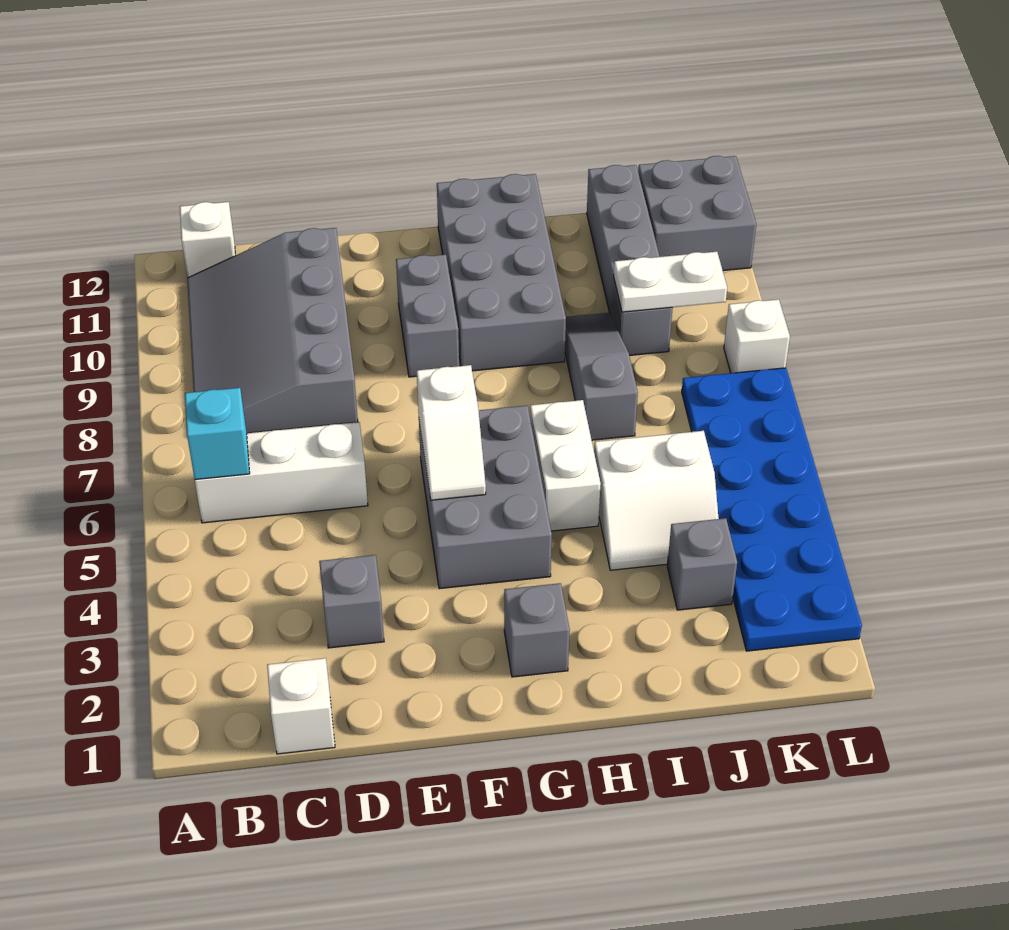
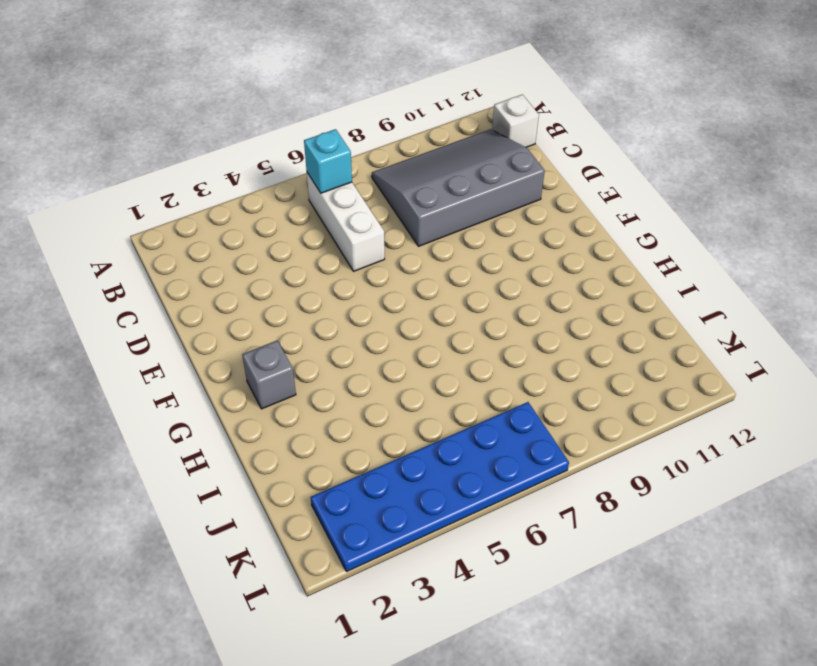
none -> white 1x1 brick [267,658,335,754]
none -> grey 1x1 brick [319,555,384,648]
none -> grey 2x3 brick [419,406,552,589]

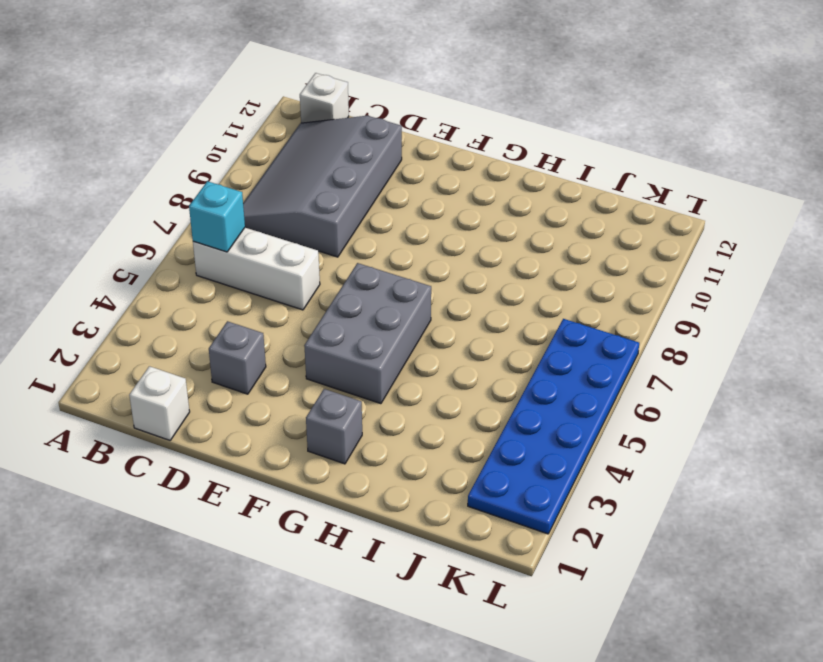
none -> grey 1x2 brick [396,254,459,377]
none -> grey 2x4 brick [437,174,566,371]
none -> white 1x2 brick [530,400,601,531]

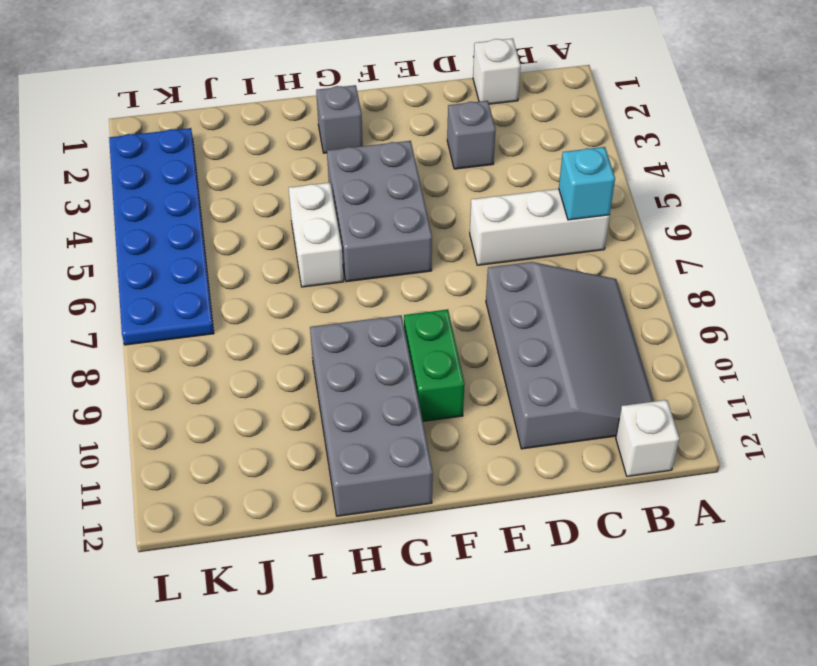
green 1x2 brick [404,309,465,421] -> grey 1x2 brick [396,254,459,377]
none -> white 2x2 slope [594,431,719,570]
none -> grey 1x3 slope [565,313,638,440]
none -> grey 1x1 brick [667,518,737,610]

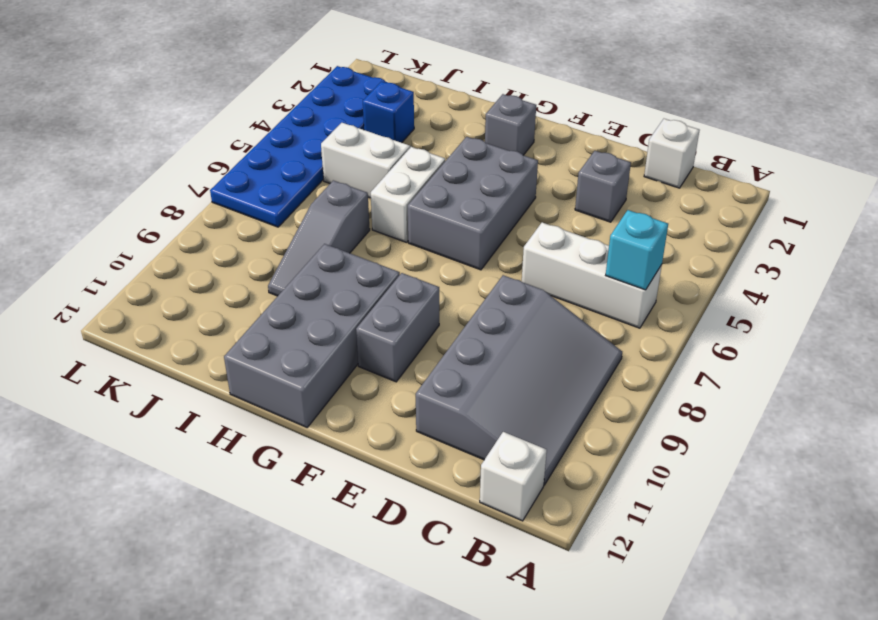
blue 1x1 brick [363,82,414,143] -> grey 1x1 brick [667,518,737,610]
none -> grey 1x4 brick [587,165,673,355]
none -> grey 2x2 brick [638,156,756,271]
none -> white 1x1 brick [724,299,790,373]

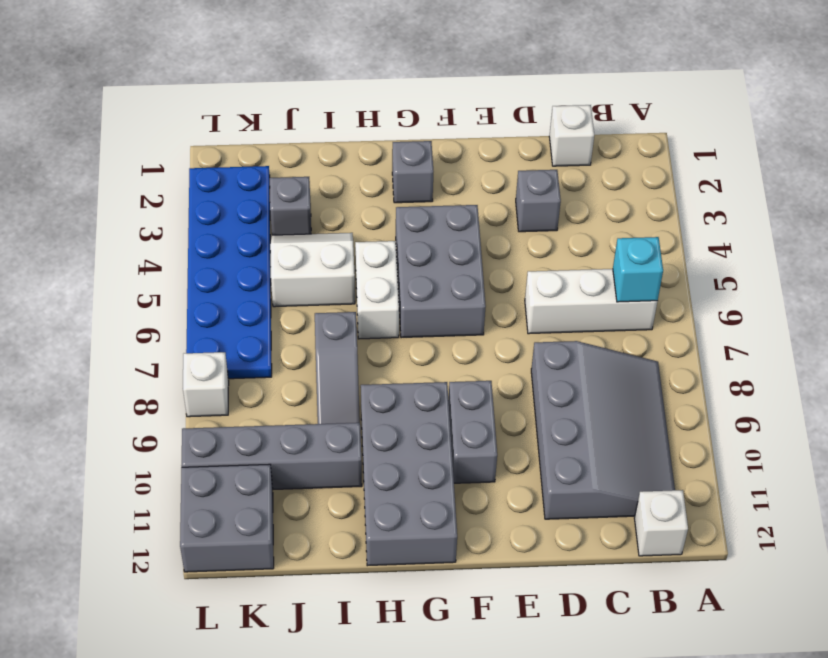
grey 1x4 brick [181,423,362,489] -> grey 1x4 brick turned to [587,165,673,355]
none -> white 1x2 slope [417,365,486,500]
none -> white 1x2 plate [614,252,727,312]

